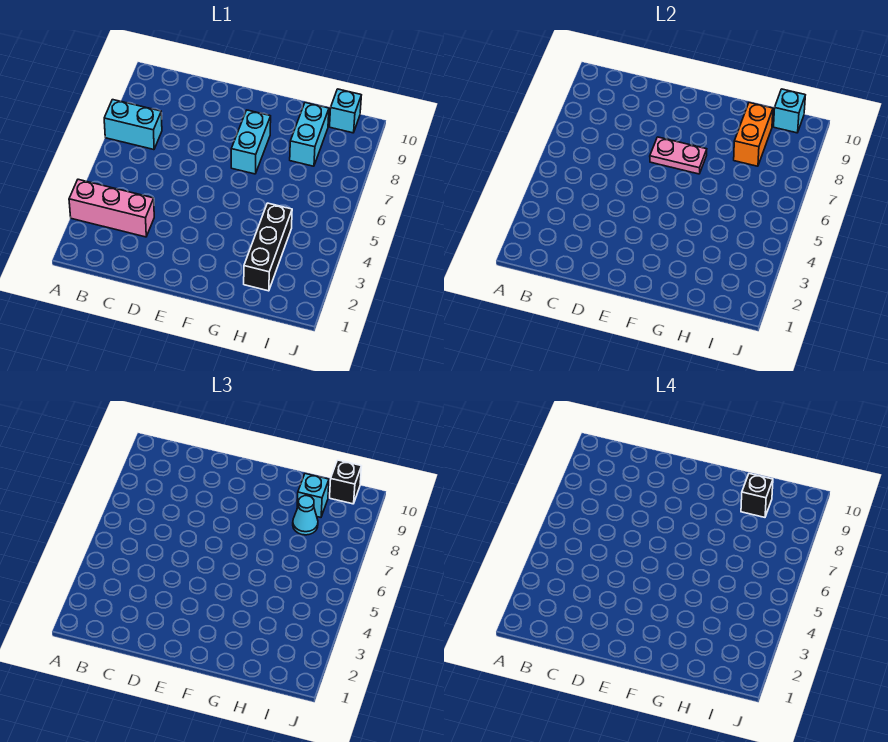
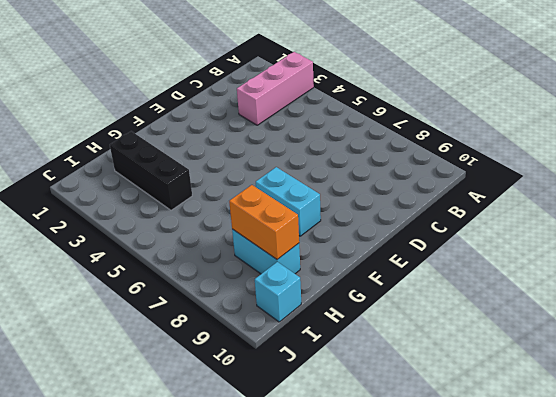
none -> cyan 1x2 brick [104,100,162,150]
none -> pink 1x2 plate [650,137,707,174]
none -> cyan 1x1 brick [774,89,805,133]

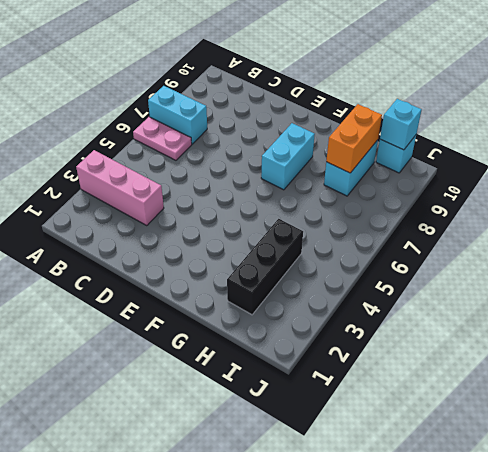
pink 1x2 plate [133,117,192,160] -> pink 1x2 plate moved to [650,137,707,174]
none -> cyan 1x1 cone [293,496,318,535]
none -> cyan 1x1 brick [297,474,329,517]
none -> black 1x1 brick [330,460,361,504]

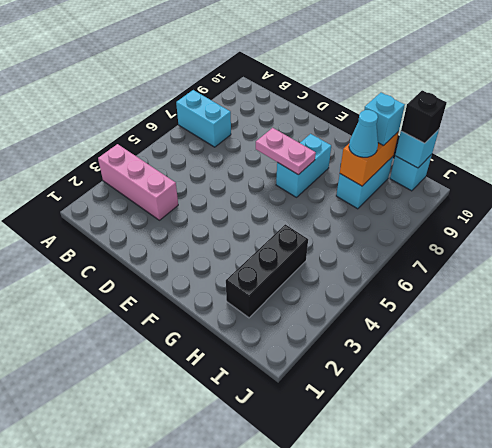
none -> black 1x1 brick [741,474,773,517]

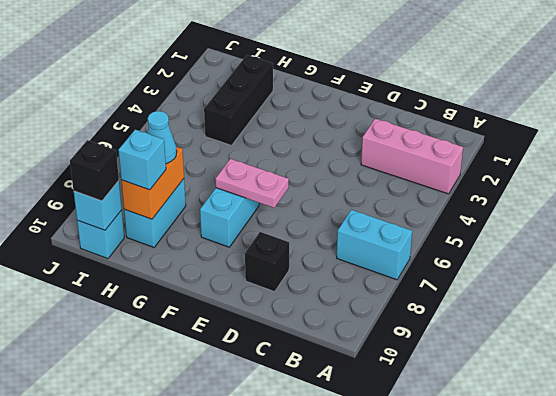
black 1x1 brick [245,232,289,292] -> black 1x1 brick moved to [741,474,773,517]

